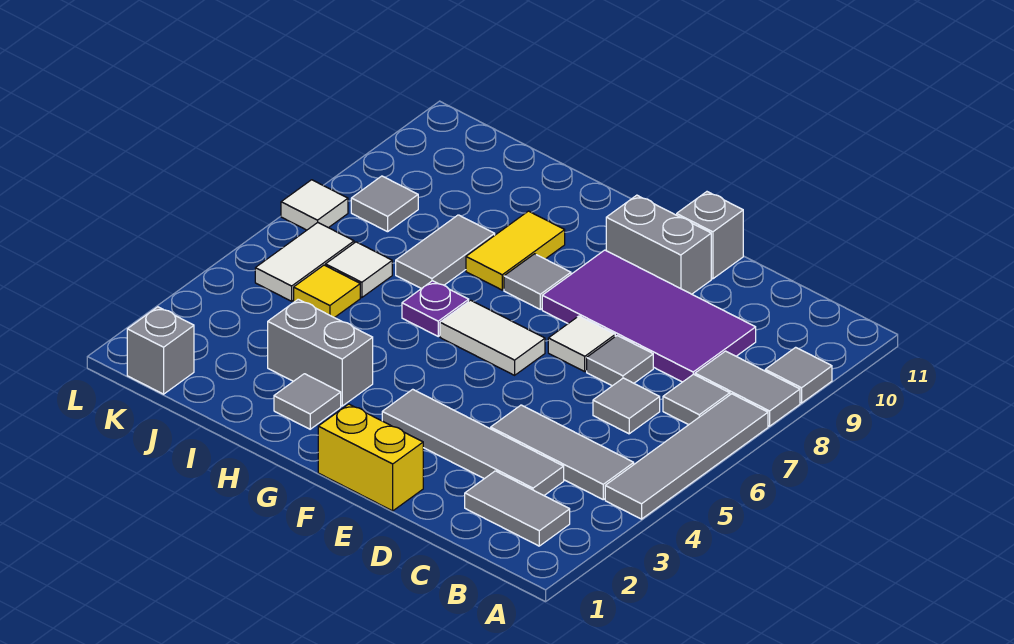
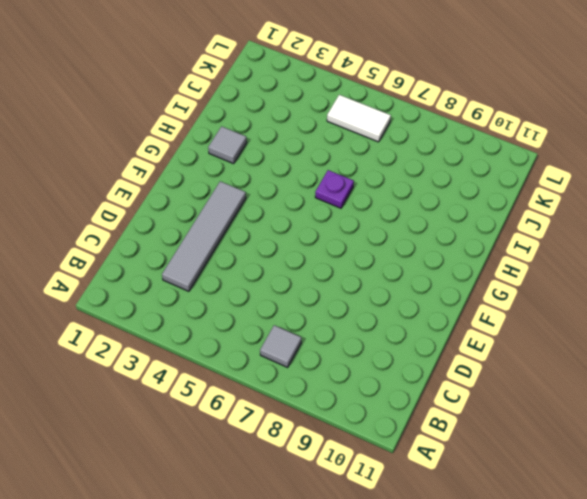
none -> grey 1x4 tile [605,394,768,519]
none -> grey 1x2 tile [695,351,800,426]
none -> grey 1x1 tile [765,347,832,403]

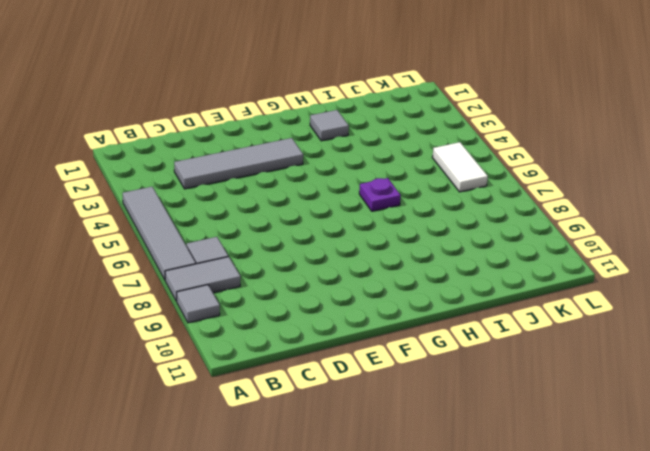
none -> grey 1x2 tile [465,471,570,546]
none -> grey 1x3 tile [491,405,634,500]
none -> grey 1x1 tile [593,378,660,434]

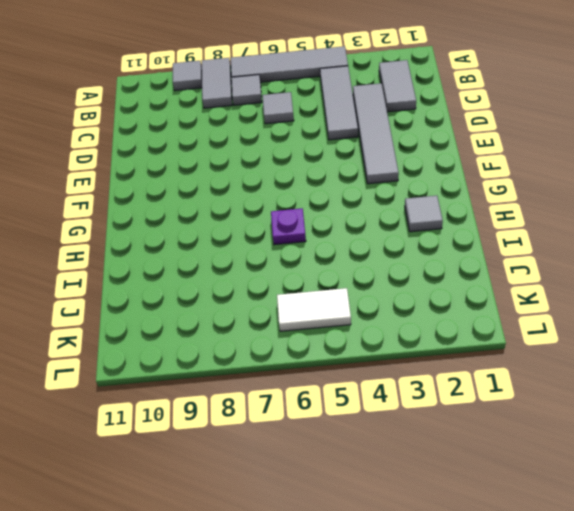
none -> purple 2x4 tile [542,250,756,382]
none -> grey 1x1 tile [587,336,653,386]
none -> yellow 1x2 brick [318,404,423,511]

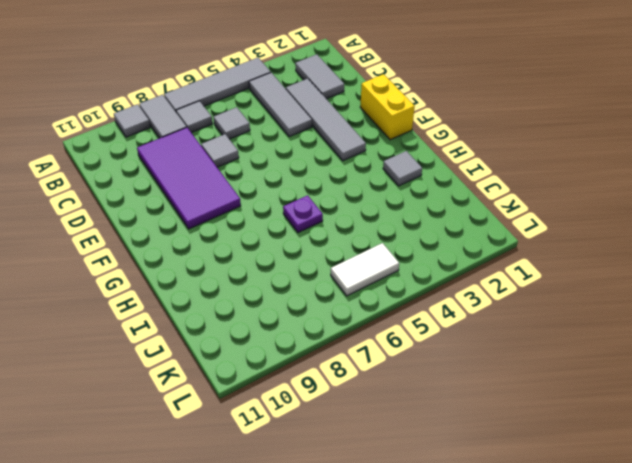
none -> white 1x1 tile [548,316,615,372]
none -> grey 1x2 brick [606,195,711,294]
none -> grey 1x1 brick [677,192,743,279]

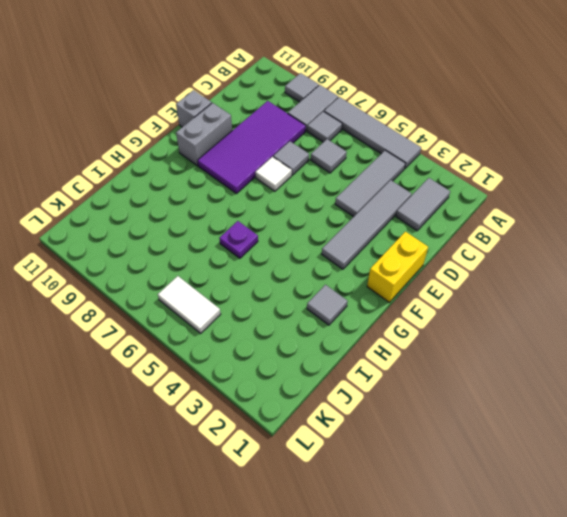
none -> white 1x2 tile [440,300,545,375]
none -> grey 1x1 tile [504,254,571,309]
none -> grey 1x2 brick [268,299,373,406]

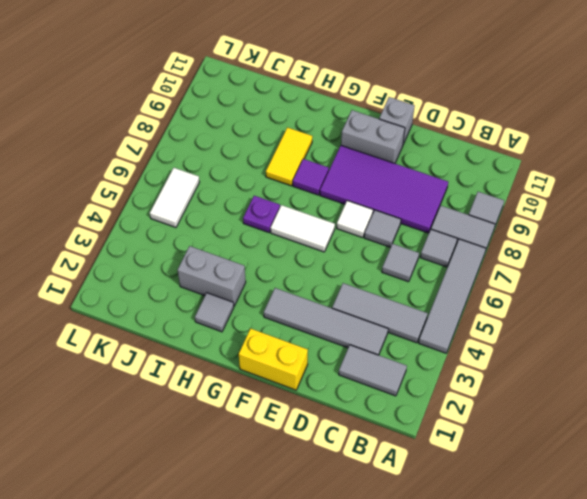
purple 1x1 tile [293,159,329,195] -> grey 1x1 tile [504,254,571,309]
none -> grey 1x2 tile [396,215,495,289]
none -> yellow 1x1 tile [294,265,360,318]
none -> white 1x1 tile [326,242,392,298]

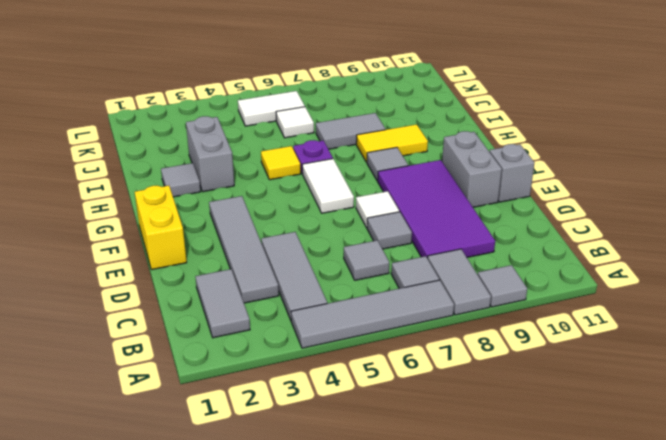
yellow 1x1 tile [261,146,301,180] -> yellow 1x1 tile moved to [294,265,360,318]
none -> grey 1x1 brick [127,307,194,394]
none -> grey 1x1 tile [351,176,418,232]
none -> white 1x1 tile [281,180,348,230]

